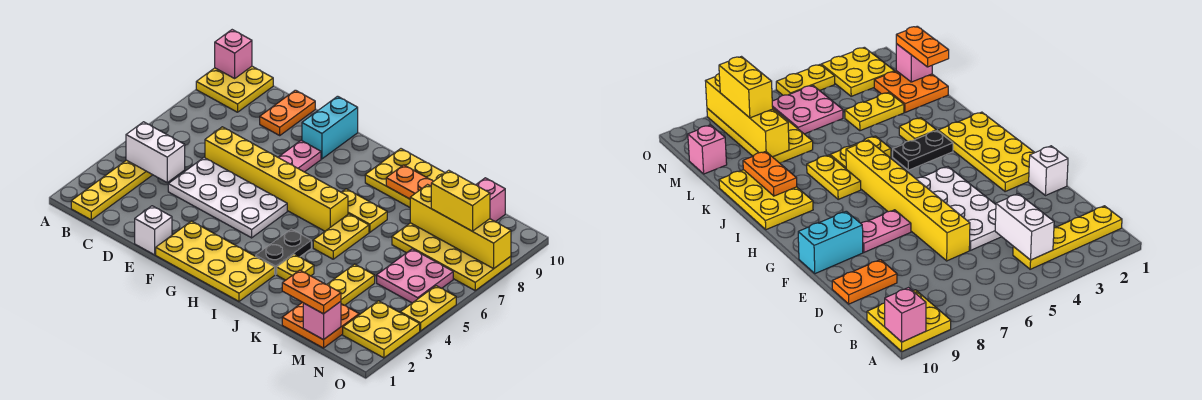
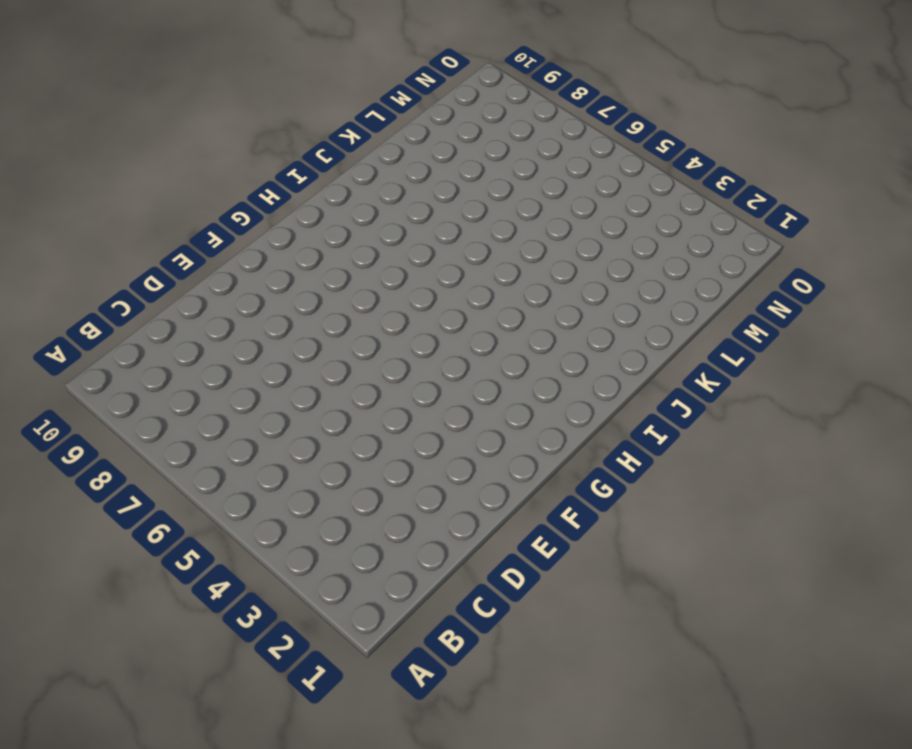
none -> yellow 2x2 plate [196,66,273,112]
none -> yellow 1x4 plate [71,160,152,220]
none -> white 2x4 plate [168,158,287,238]

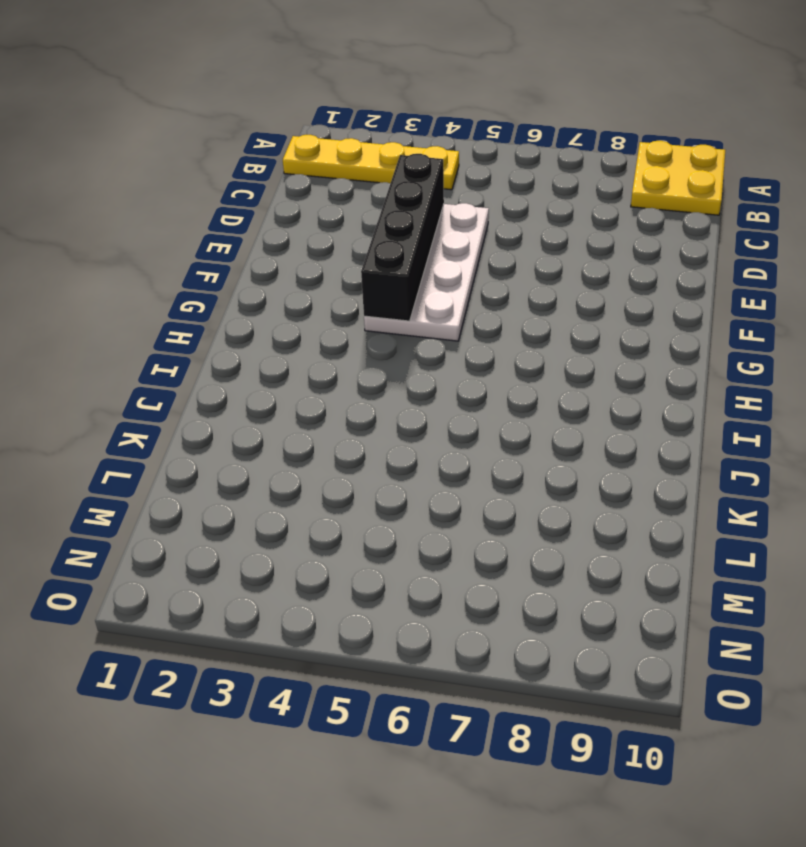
black 1x4 brick [361,154,444,321] -> none
none -> yellow 1x6 brick [205,127,348,231]
none -> orange 1x2 plate [260,90,315,135]
none -> white 1x1 brick [135,206,172,255]

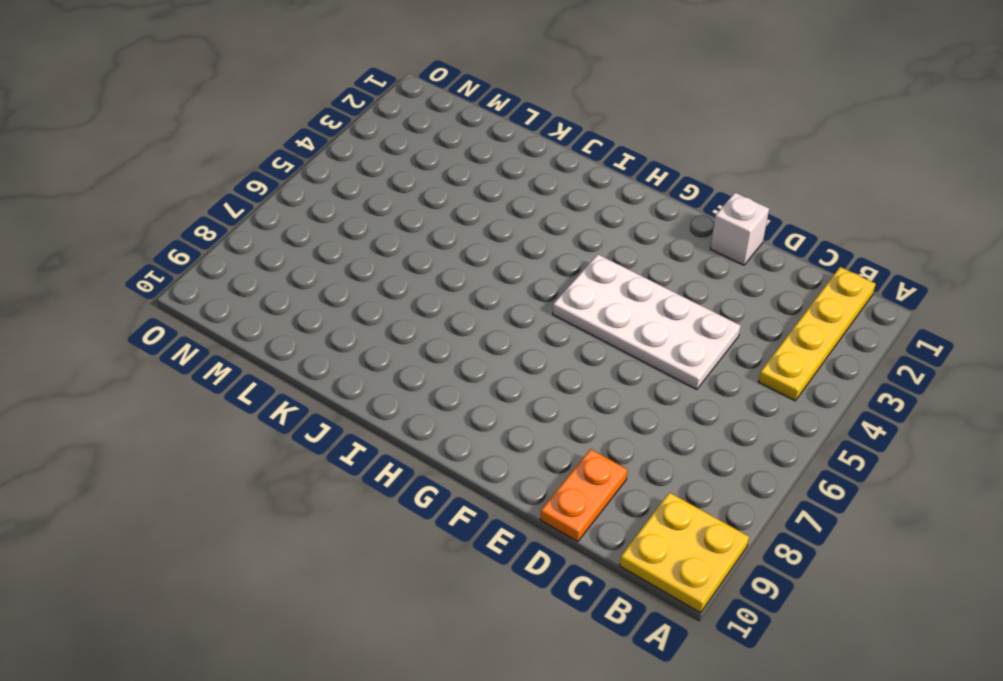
none -> yellow 1x6 brick [205,127,348,231]
none -> yellow 2x4 plate [156,221,275,301]
none -> pink 1x2 plate [278,141,321,172]

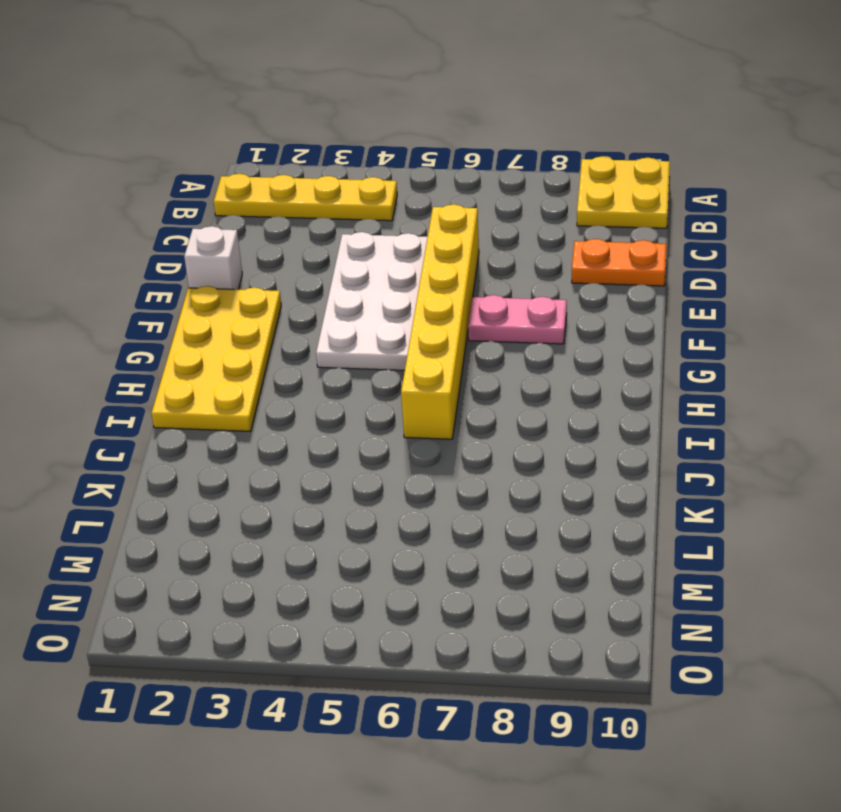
none -> cyan 1x2 brick [302,96,358,159]
none -> black 1x2 plate [256,229,311,274]
none -> yellow 1x2 plate [342,189,387,232]

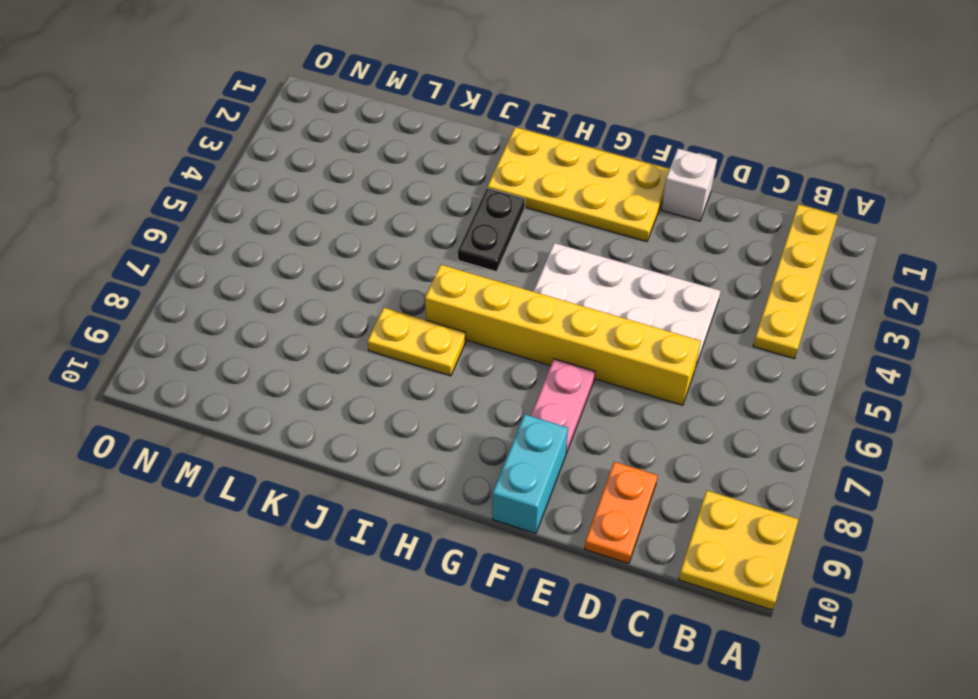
none -> yellow 2x3 plate [365,149,445,207]
none -> yellow 1x1 plate [277,254,314,280]
none -> yellow 1x2 plate [313,214,369,259]

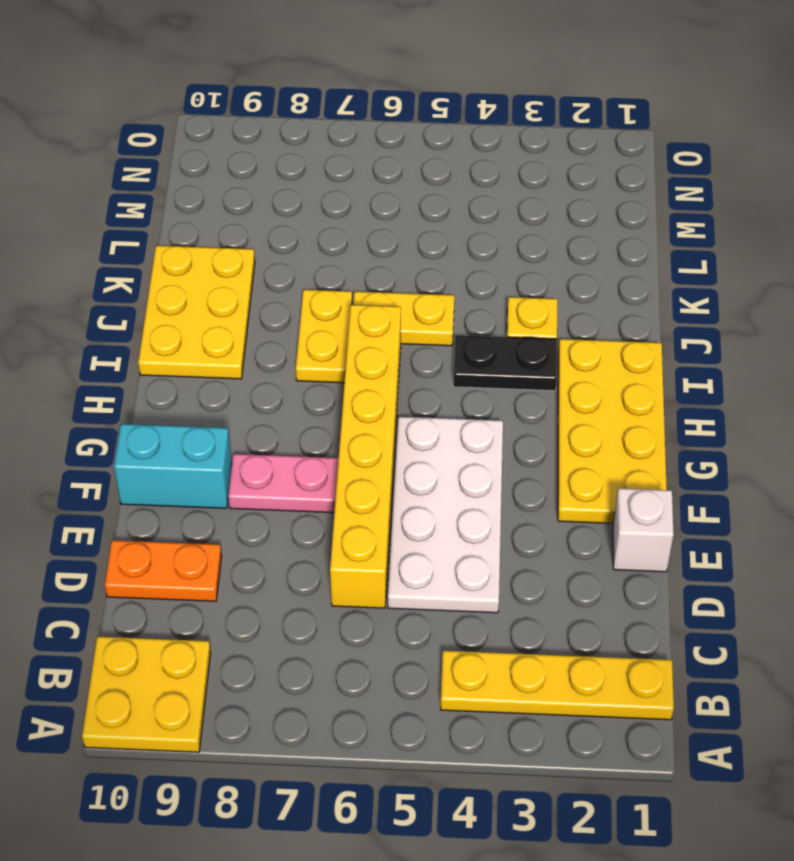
none -> orange 2x2 plate [282,302,359,348]
none -> yellow 1x2 plate [327,264,375,305]
none -> yellow 2x4 plate [392,223,511,290]

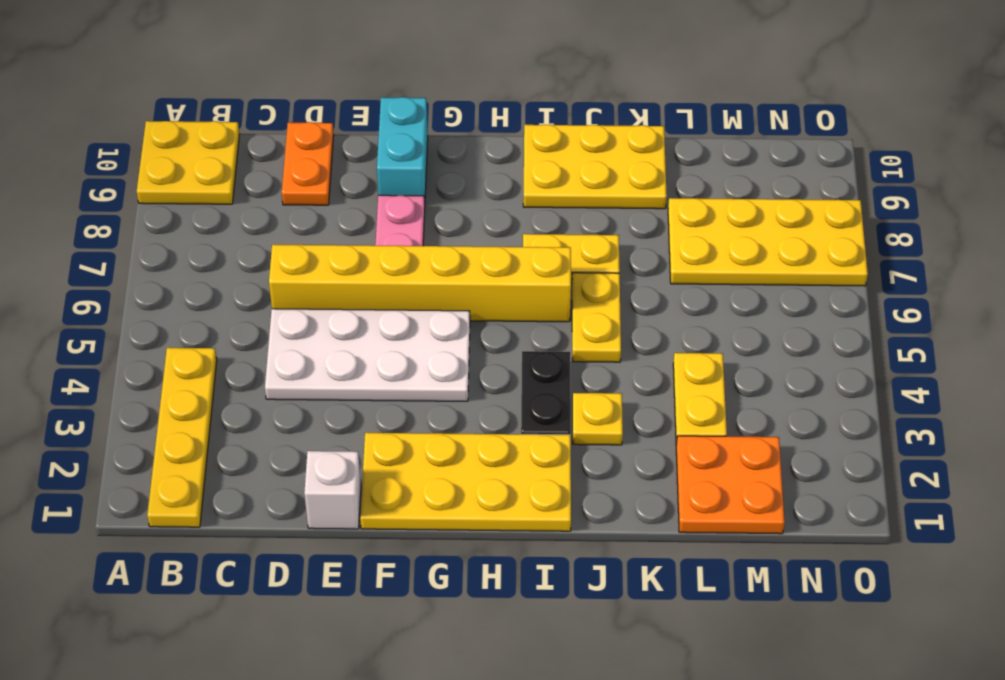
none -> pink 2x2 plate [377,249,453,303]
none -> pink 1x1 brick [476,178,505,222]
none -> yellow 2x2 plate [343,301,420,358]

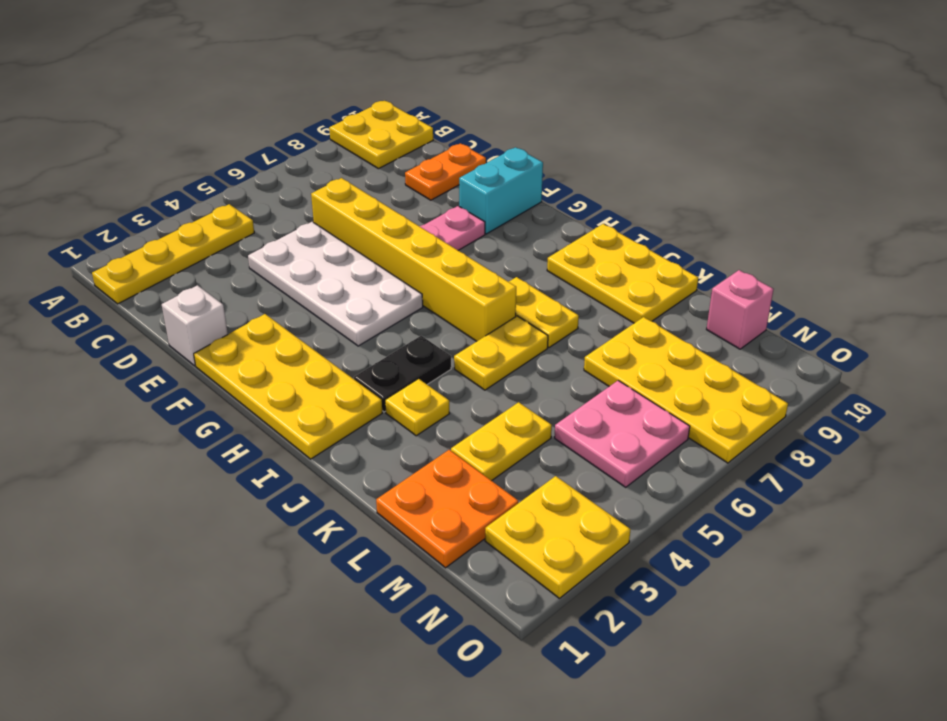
none -> yellow 1x2 plate [400,286,456,331]
none -> pink 1x1 brick [215,30,252,78]
none -> white 1x2 brick [126,122,185,182]

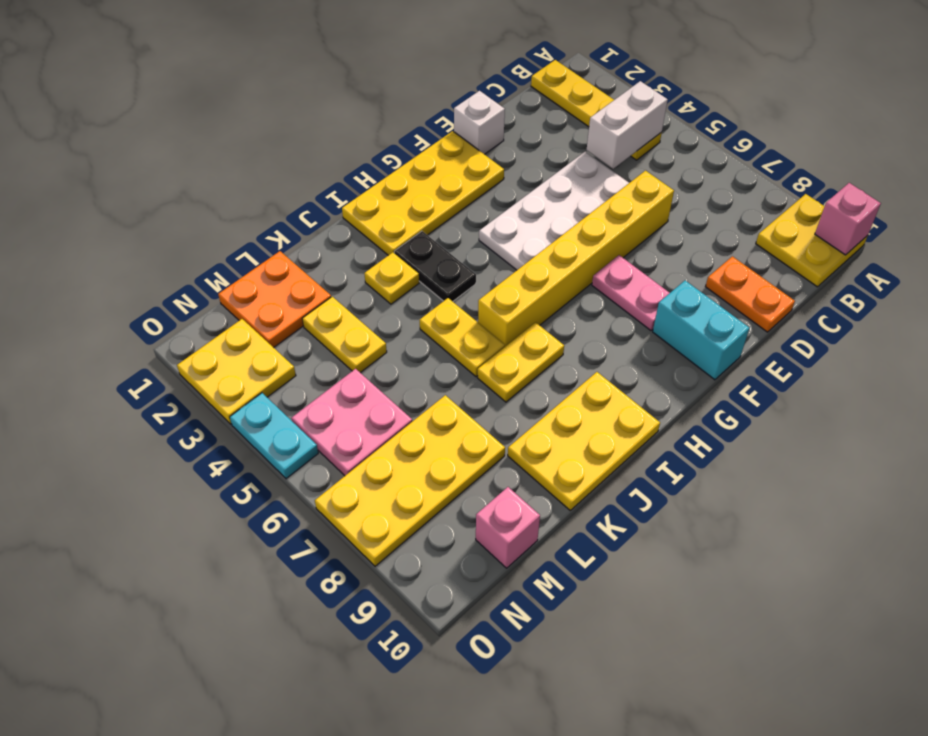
cyan 1x2 plate [230,393,318,479] -> yellow 1x2 plate [400,286,456,331]
none -> orange 1x2 plate [386,165,433,199]
none -> yellow 1x4 brick [410,185,511,269]
none -> pink 1x1 brick [303,301,341,340]

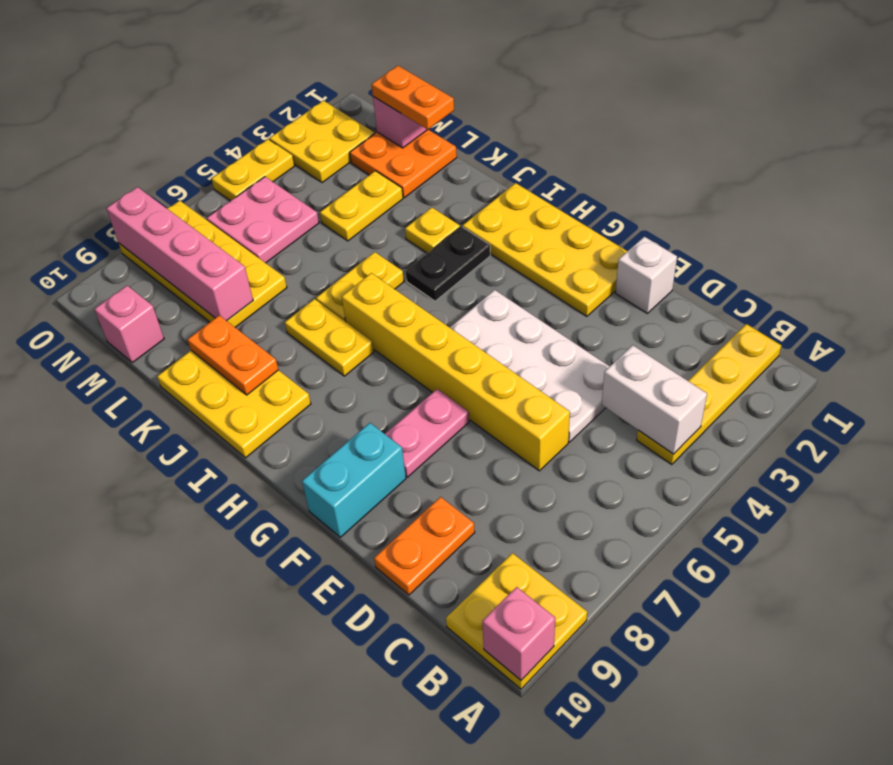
pink 1x4 brick [106,187,253,321] -> yellow 1x4 brick [410,185,511,269]
none -> yellow 1x2 brick [431,170,490,231]

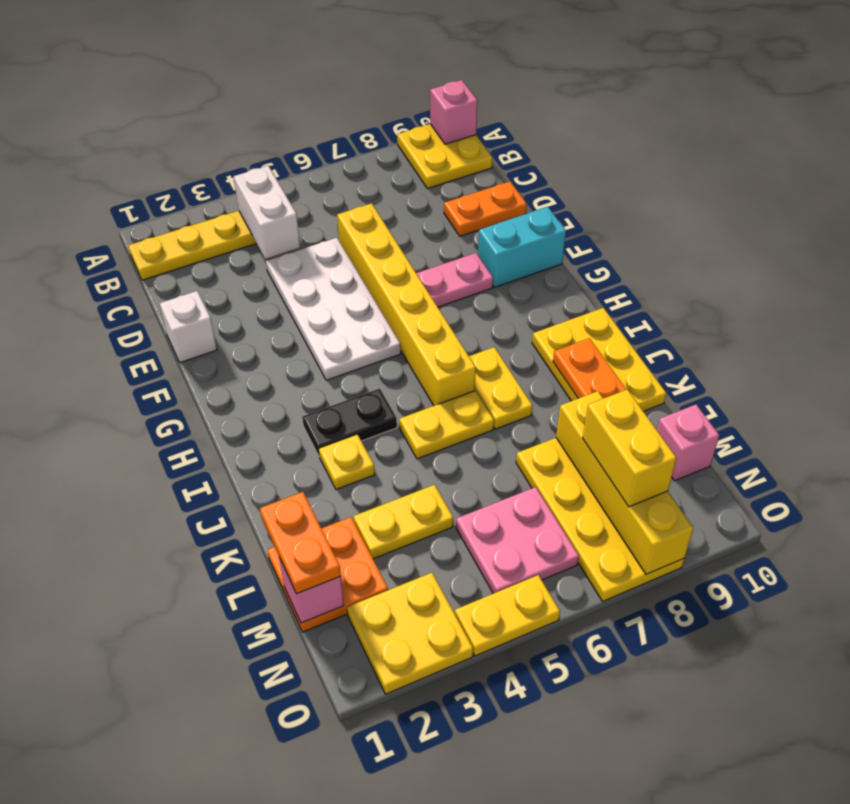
none -> yellow 2x4 plate [156,221,275,301]

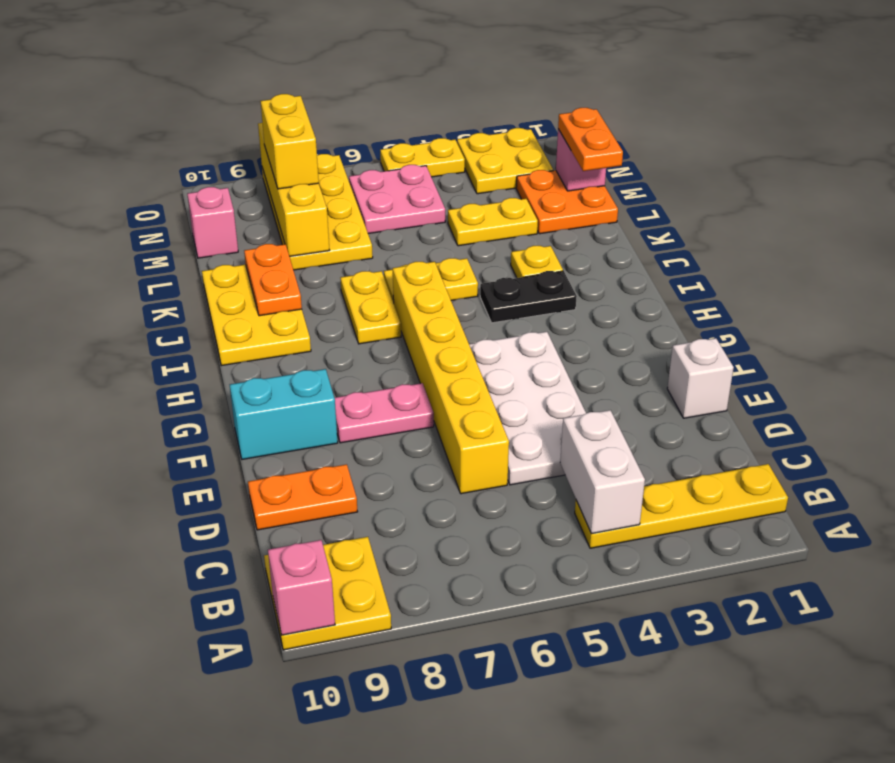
none -> yellow 2x4 plate [156,221,275,301]

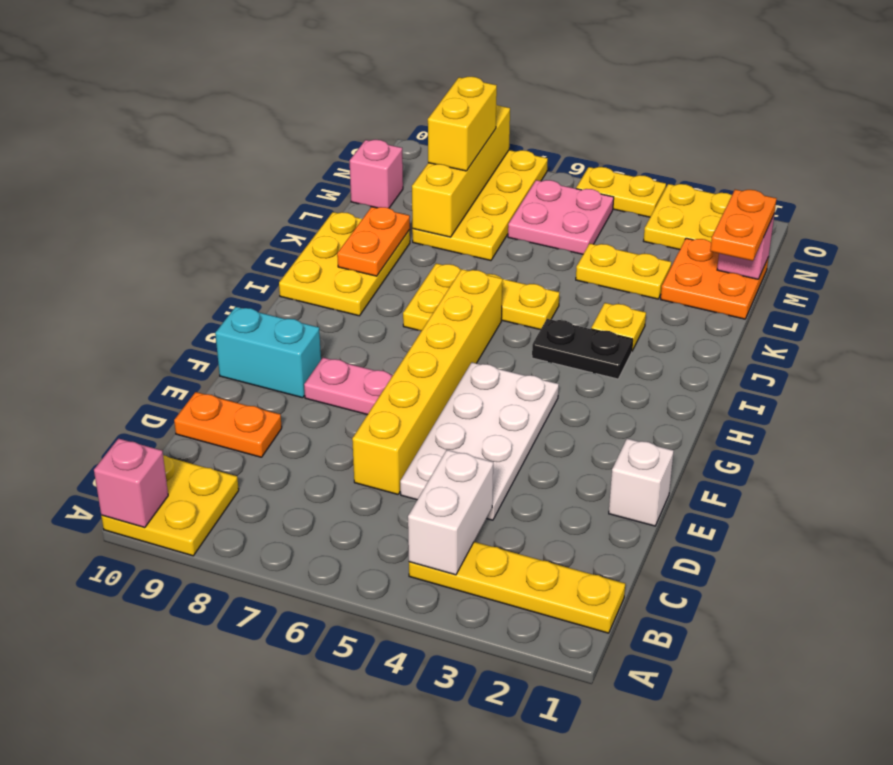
none -> yellow 2x4 plate [156,221,275,301]

